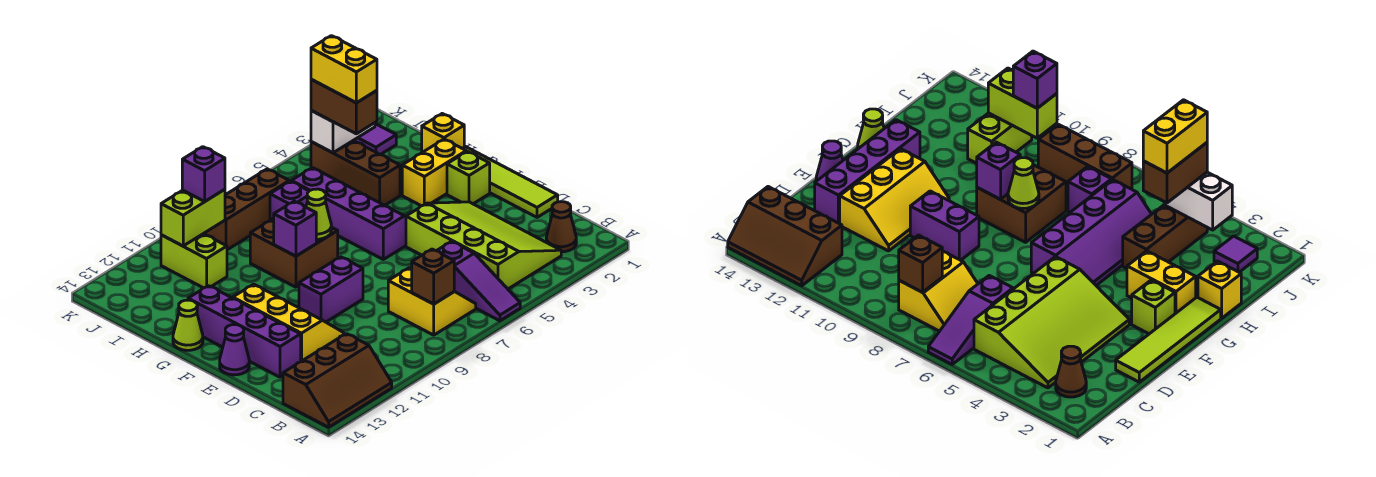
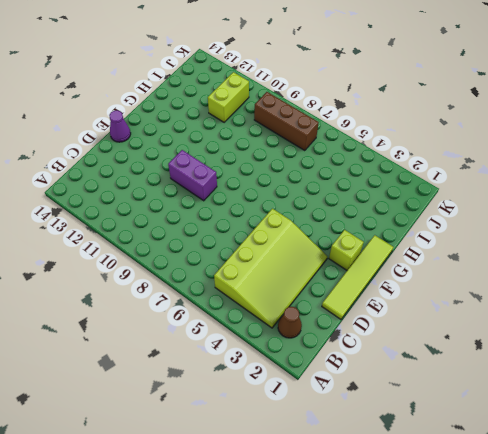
none -> purple 1x3 slope [437,241,520,321]
none -> brown 2x3 slope [283,334,392,427]
none -> yellow 2x2 slope [388,268,476,335]

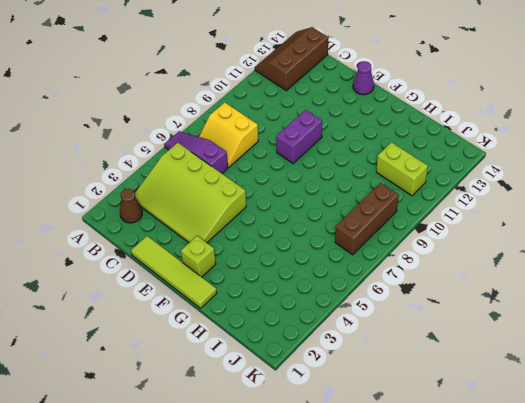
none -> yellow 2x3 slope [233,284,343,361]
none -> purple 1x4 brick [188,286,301,377]
none -> purple 2x4 slope [291,168,406,259]

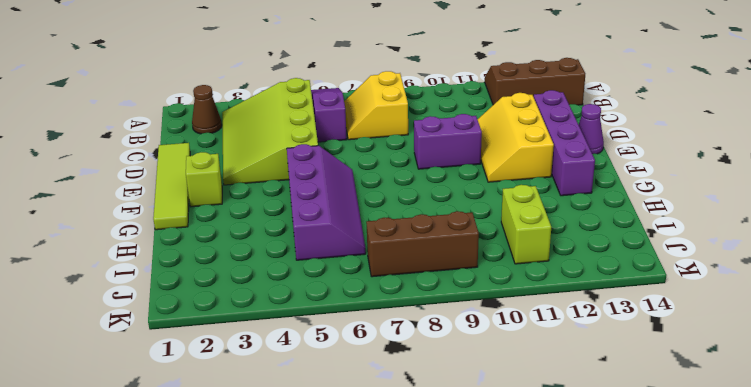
purple 2x4 slope [287,144,366,260] -> purple 2x4 slope turned to [291,168,406,259]
none -> yellow 1x2 brick [402,139,466,206]
none -> brown 2x2 brick [250,218,338,287]
none -> lime 1x1 cone [173,300,203,350]

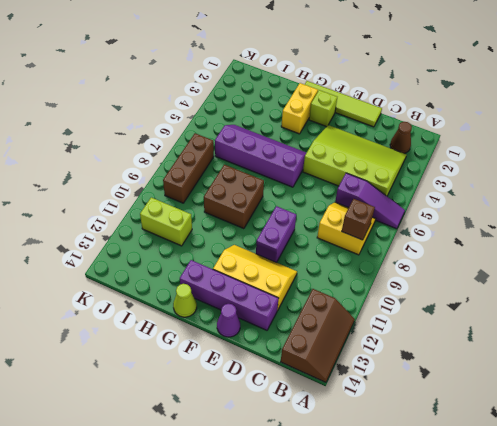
none -> yellow 1x1 brick [422,114,464,152]
none -> brown 1x3 brick [311,140,400,205]
none -> purple 1x1 brick [270,181,309,220]

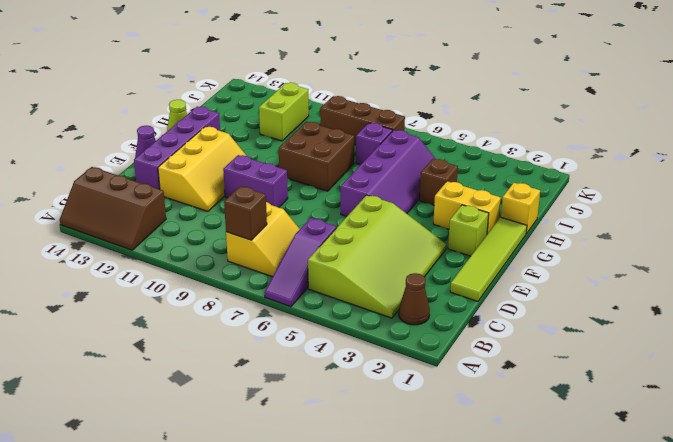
brown 1x1 brick [419,159,458,205] -> brown 1x3 brick [311,140,400,205]
none -> purple 1x1 tile [354,124,396,155]
none -> lime 1x1 cone [306,189,331,239]
none -> purple 1x1 brick [274,201,316,256]

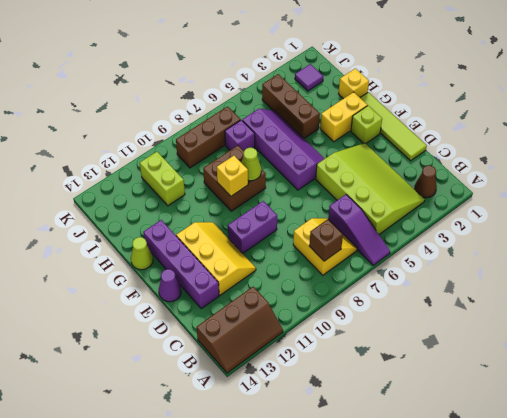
yellow 1x1 brick [217,156,248,196] -> purple 1x1 brick [274,201,316,256]
none -> white 1x2 brick [311,111,375,153]
none -> lime 1x2 brick [161,189,225,246]
none -> brown 1x2 brick [311,79,377,134]

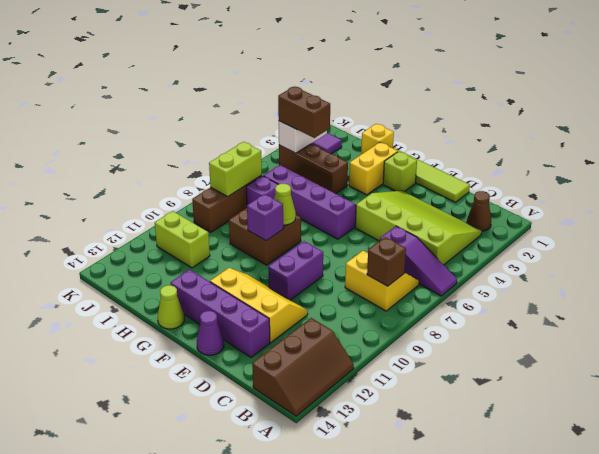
lime 1x2 brick [209,142,262,197] -> lime 1x2 brick moved to [161,189,225,246]
none -> purple 1x1 brick [182,147,225,201]
none -> yellow 1x2 brick [311,36,377,103]

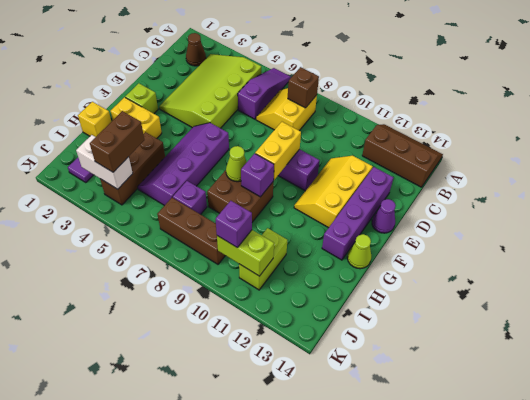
yellow 1x2 brick [255,122,301,180] -> yellow 1x2 brick moved to [311,36,377,103]
none -> lime 1x4 tile [462,147,558,217]

